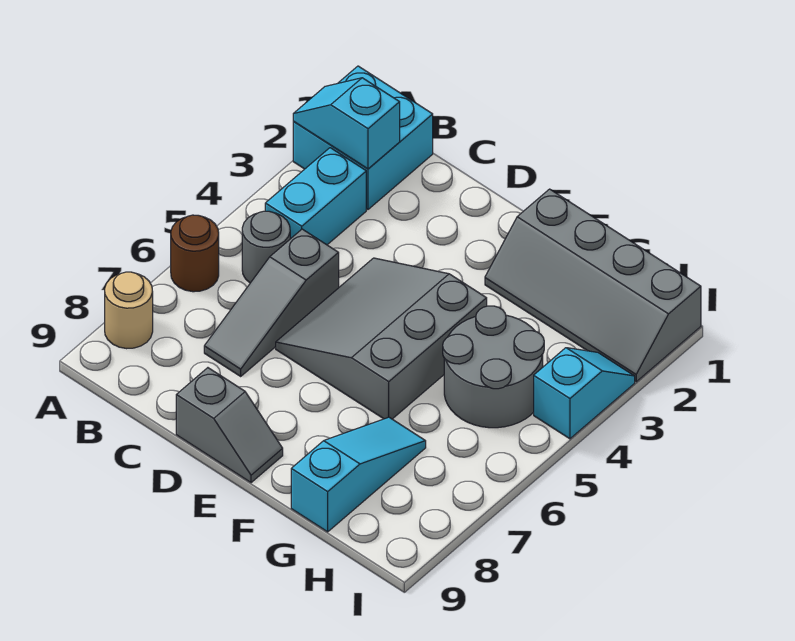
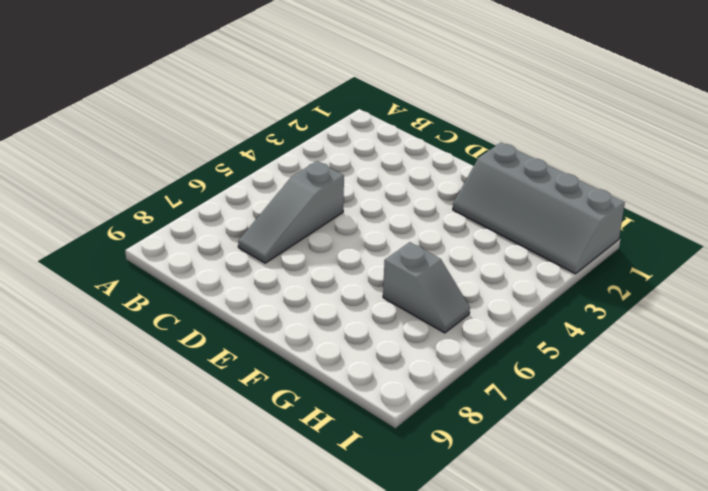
grey 1x2 slope [383,242,470,333] -> grey 1x2 slope moved to [176,368,283,483]
none -> cyan 2x2 brick [293,66,433,209]
none -> brown 1x1 round brick [171,215,219,292]
none -> tan 1x1 round brick [105,272,153,349]

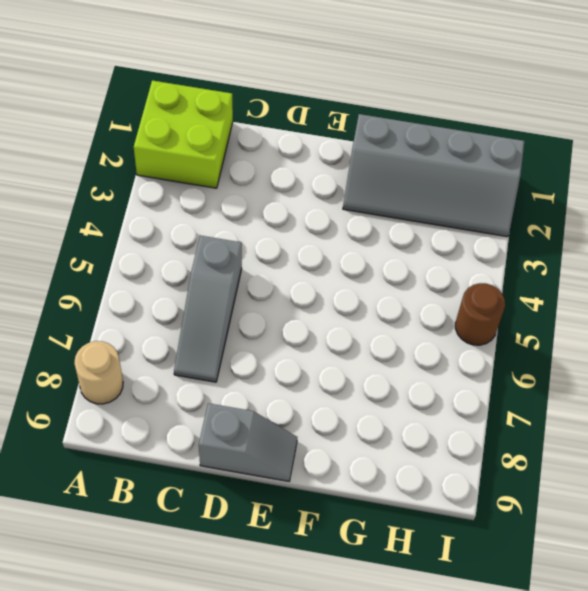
lime 2x2 brick [134,81,233,188] -> cyan 2x2 brick [293,66,433,209]
brown 1x1 round brick [455,283,505,345] -> brown 1x1 round brick moved to [171,215,219,292]
none -> cyan 1x2 brick [265,148,366,245]
none -> grey 1x1 round brick [242,211,290,283]
none -> grey 3x3 slope [276,258,487,419]

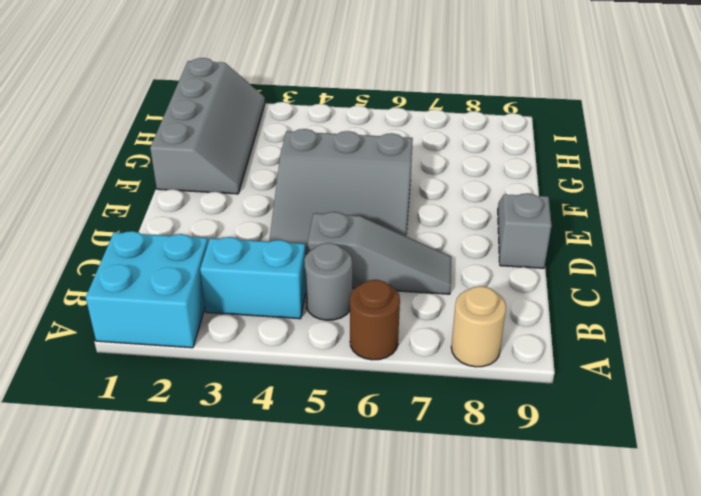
none -> grey 2x2 round brick [443,306,544,428]
none -> cyan 1x3 slope [291,417,426,532]
none -> cyan 1x2 slope [534,348,635,439]

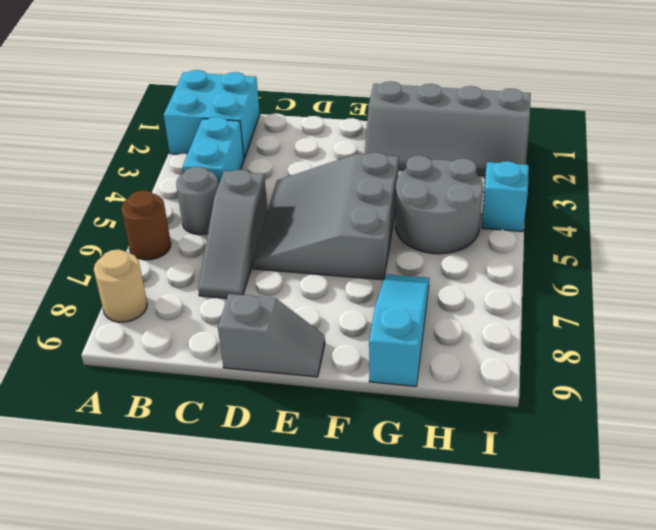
none -> cyan 1x2 slope [293,78,400,169]

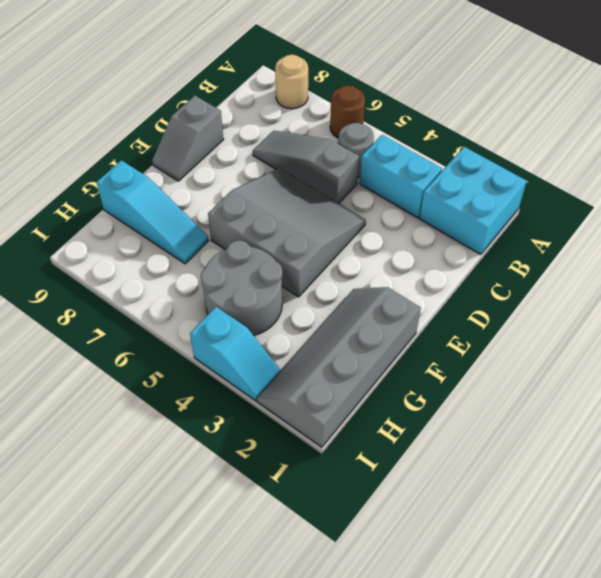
none -> cyan 1x2 slope [293,78,400,169]

